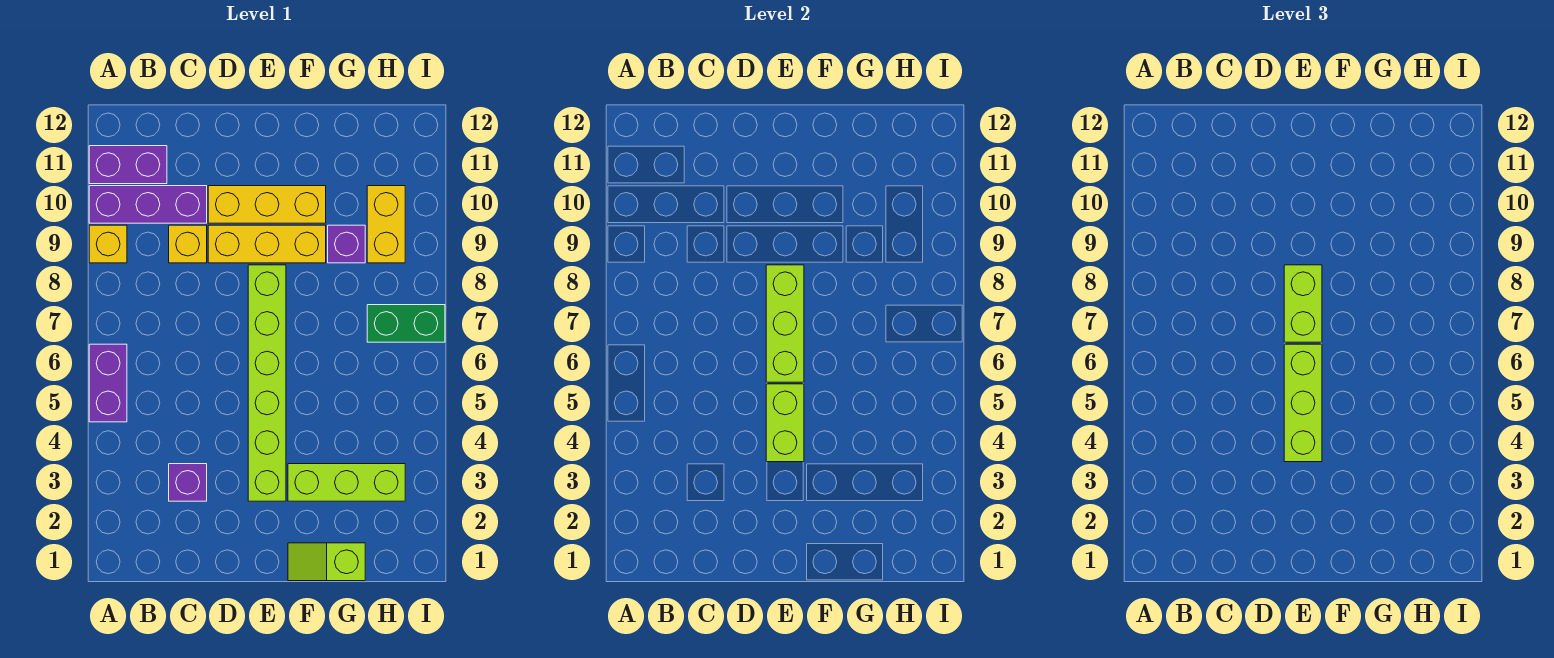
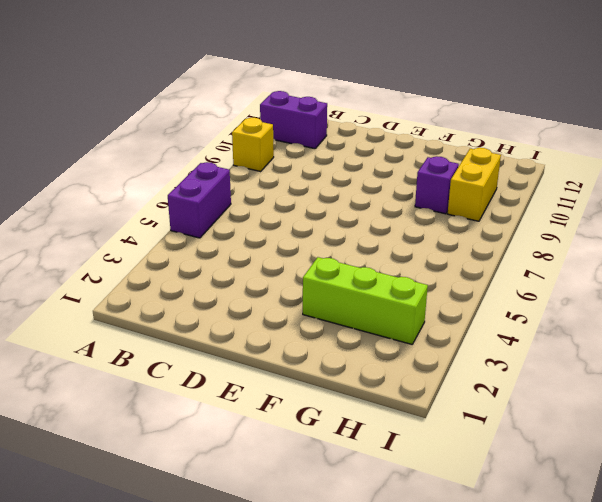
none -> purple 1x3 brick [89,186,207,223]
none -> purple 1x1 brick [169,464,207,501]
none -> yellow 1x1 brick [169,225,207,263]

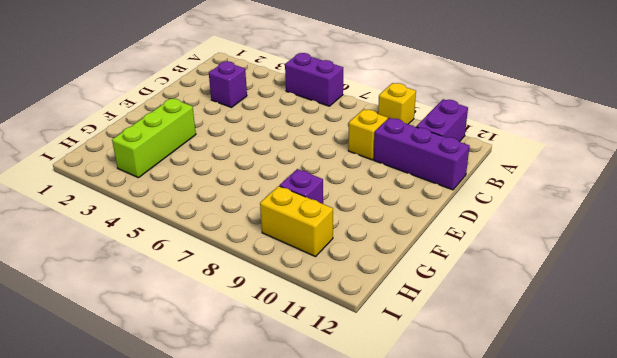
purple 1x3 brick [374,118,470,190] -> purple 1x3 brick turned to [89,186,207,223]
none -> yellow 1x3 brick [208,225,326,263]
none -> yellow 1x3 brick [208,186,326,223]
none -> lime 1x6 brick [248,265,286,501]

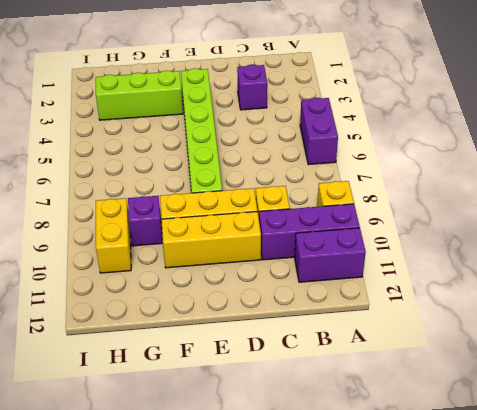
none -> lime 1x2 slope [288,543,365,581]
none -> green 1x2 brick [367,305,445,342]
none -> lime 1x2 brick [766,384,804,462]

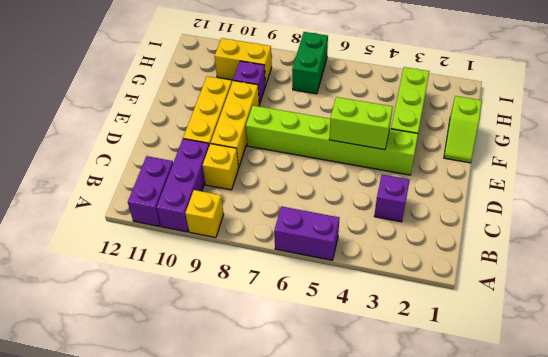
none -> lime 1x3 brick [766,265,804,382]
none -> lime 1x3 brick [1284,344,1322,462]
none -> lime 1x2 brick [1284,265,1322,342]

